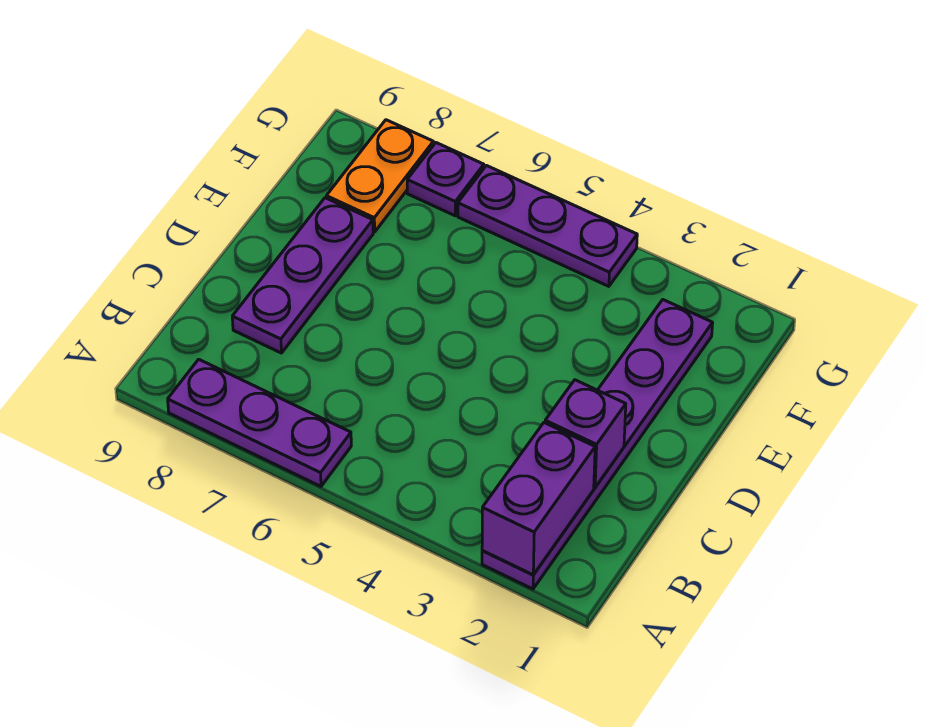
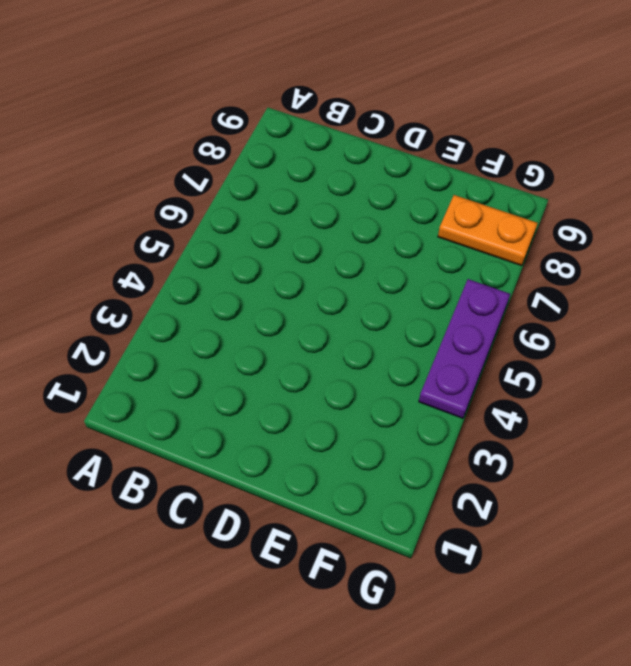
none -> purple 1x6 plate [482,300,713,589]
none -> purple 1x3 plate [168,359,351,486]

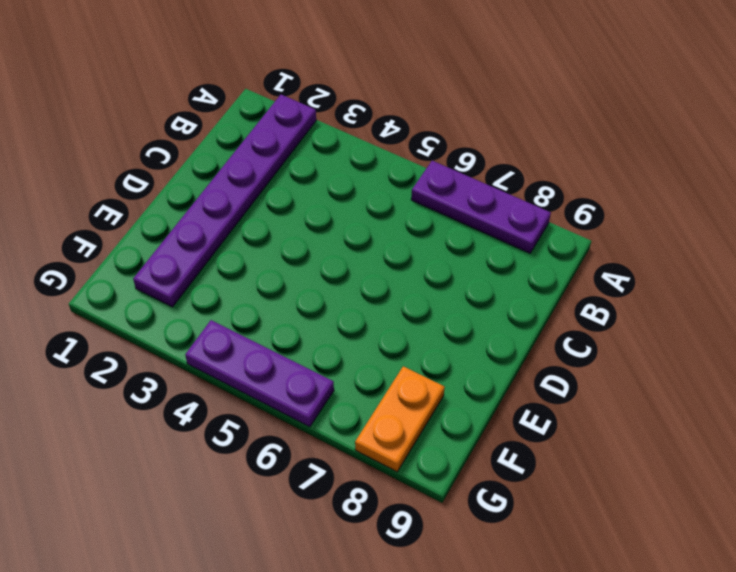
none -> purple 1x3 plate [232,198,373,353]
none -> purple 1x1 plate [407,143,484,216]

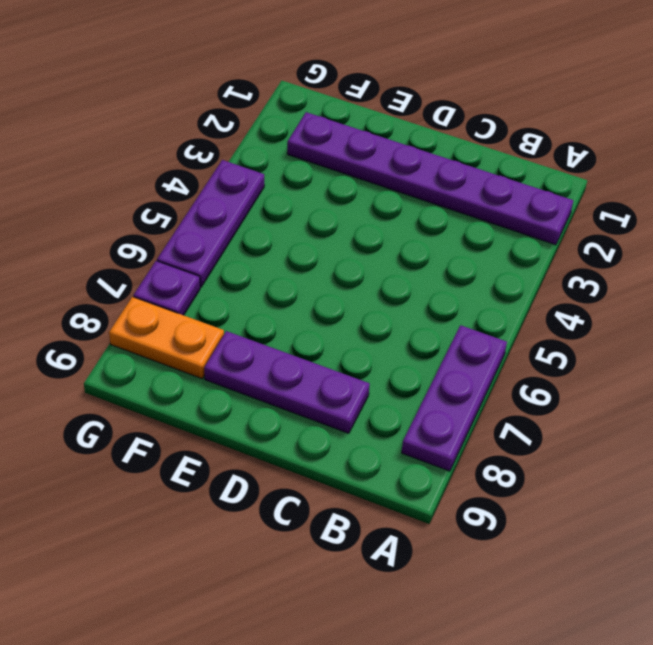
none -> purple 1x2 brick [482,423,595,575]
none -> purple 1x1 brick [545,380,626,488]

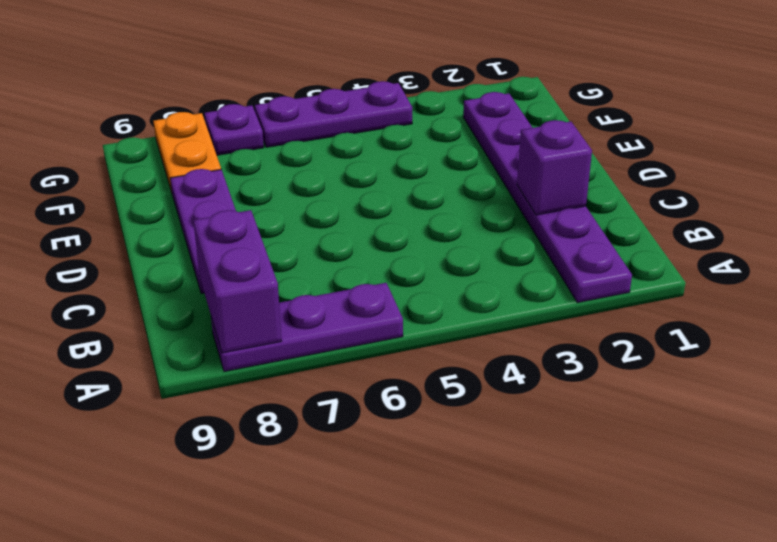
purple 1x2 brick [193,210,282,353] -> purple 1x2 brick moved to [482,423,595,575]

